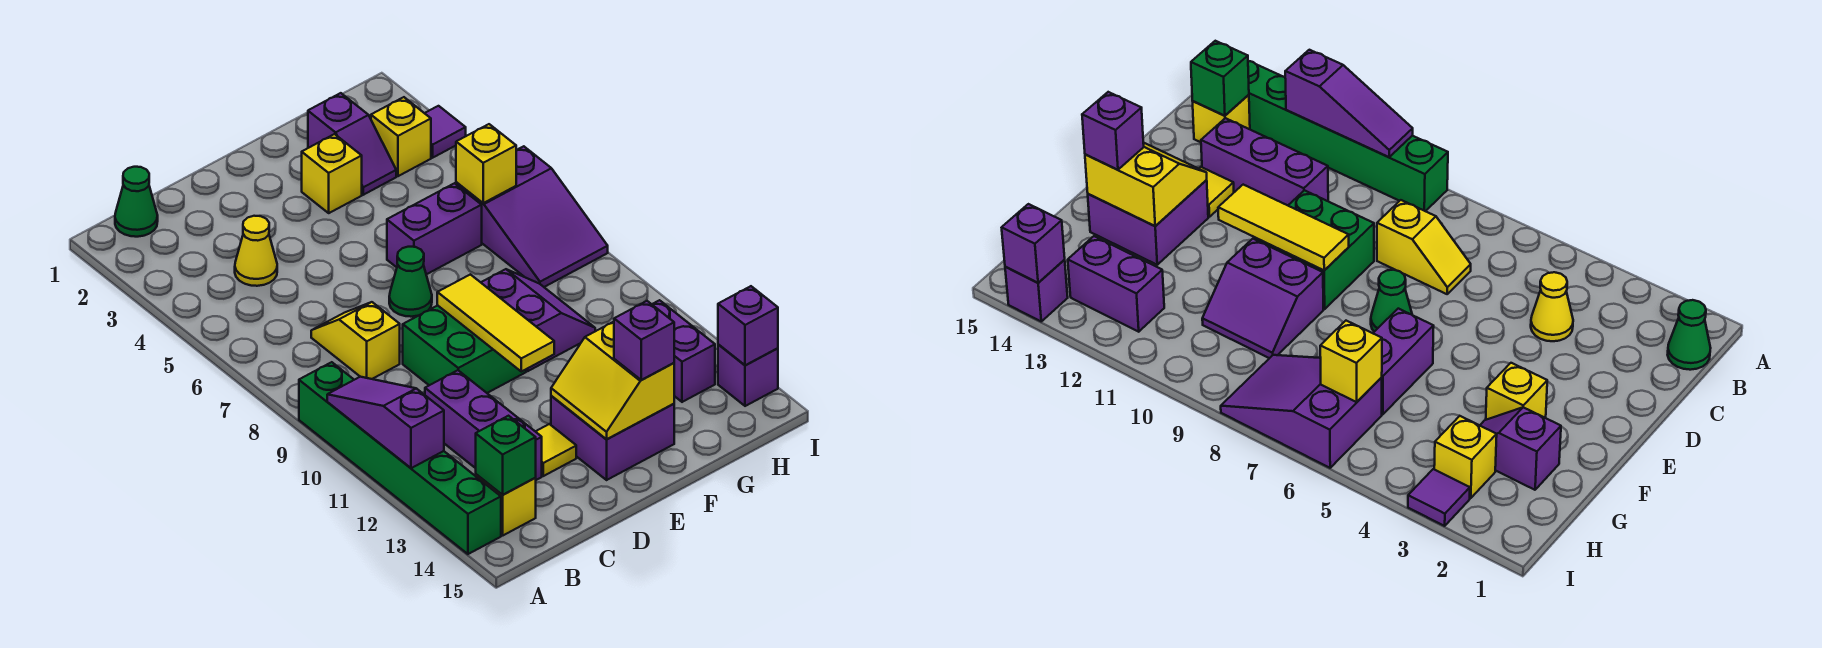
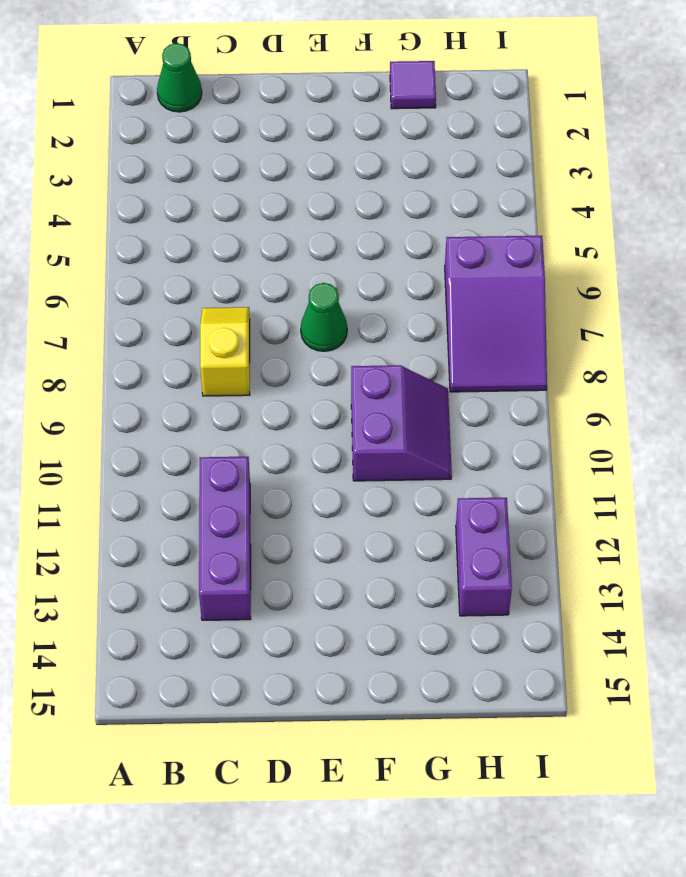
purple 1x1 tile [390,61,436,109] -> purple 1x1 tile moved to [425,106,466,158]
none -> green 1x6 brick [299,362,501,554]
none -> yellow 1x1 brick [476,474,536,536]
none -> yellow 1x1 cone [235,216,277,286]

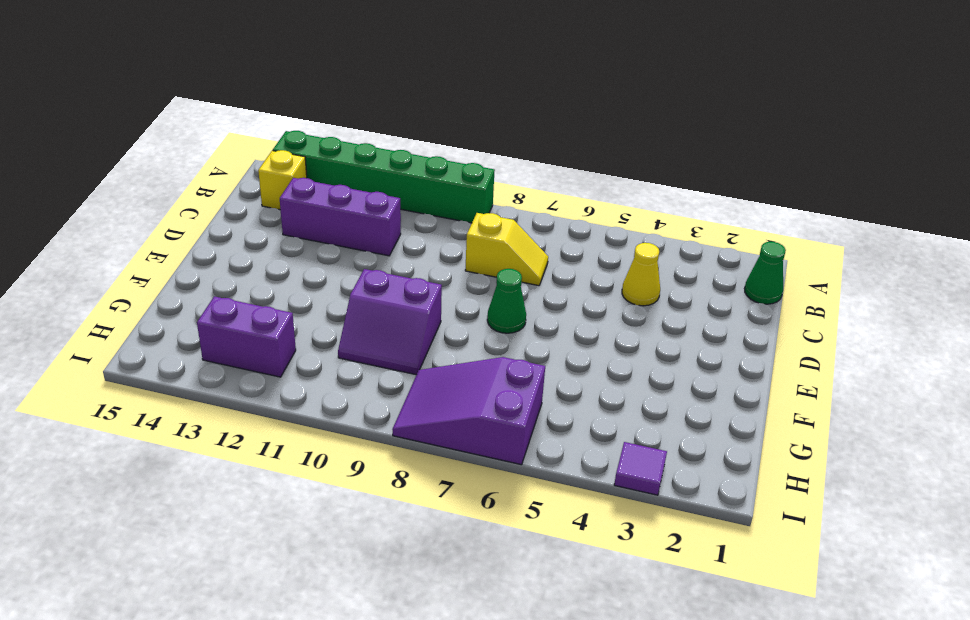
none -> green 2x2 brick [403,305,526,393]
none -> yellow 1x1 tile [535,424,576,476]
none -> purple 2x2 brick [551,396,674,480]

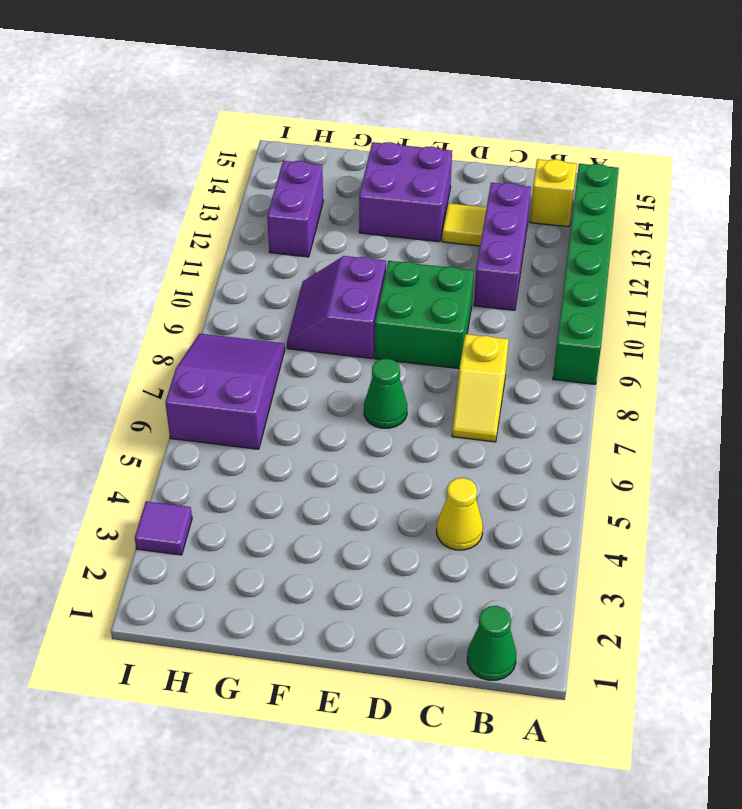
none -> yellow 1x1 brick [302,134,362,213]
none -> purple 1x2 brick [387,183,482,274]
none -> purple 1x2 slope [308,93,396,195]

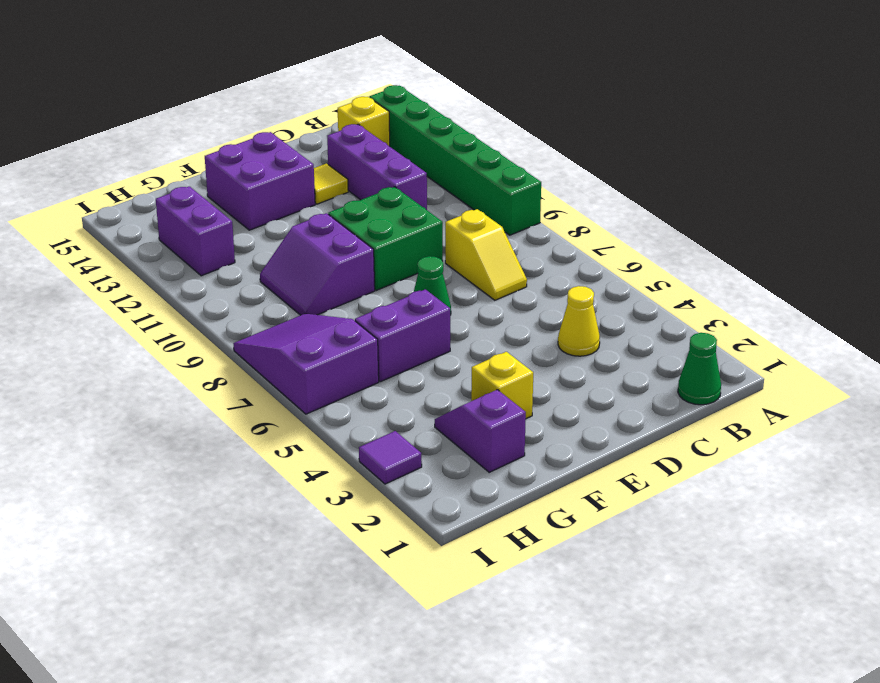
none -> yellow 1x1 brick [371,97,431,176]
none -> purple 1x1 brick [718,345,778,406]
none -> purple 1x3 slope [327,377,444,468]

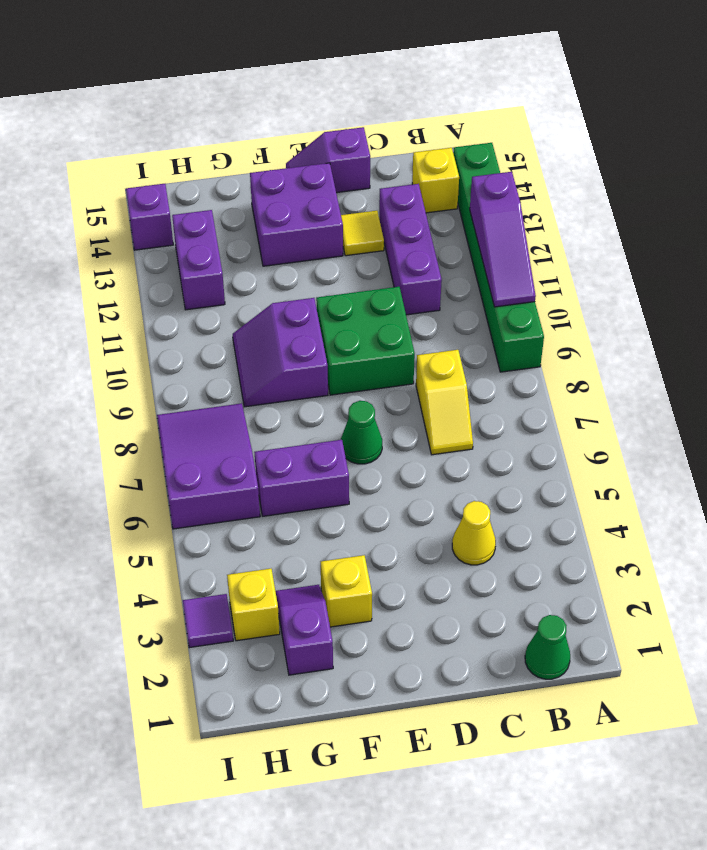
purple 1x2 slope [286,127,370,193] -> none
none -> green 1x1 brick [476,416,536,495]
none -> yellow 1x3 tile [437,274,554,372]
none -> yellow 2x2 slope [551,322,674,439]

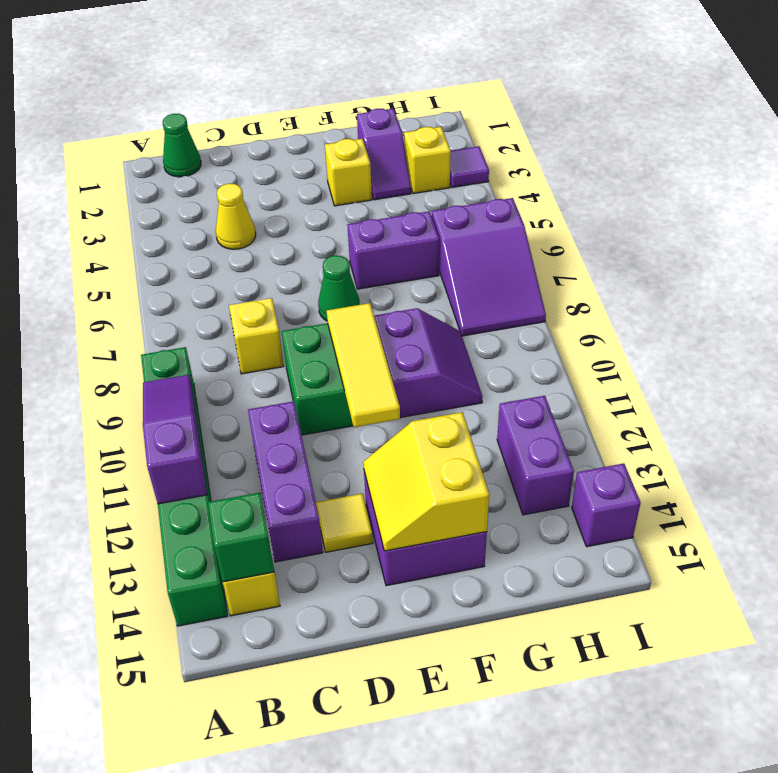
none -> yellow 1x1 brick [456,124,516,203]
none -> purple 1x1 brick [718,286,778,365]
none -> purple 1x1 brick [614,301,674,380]

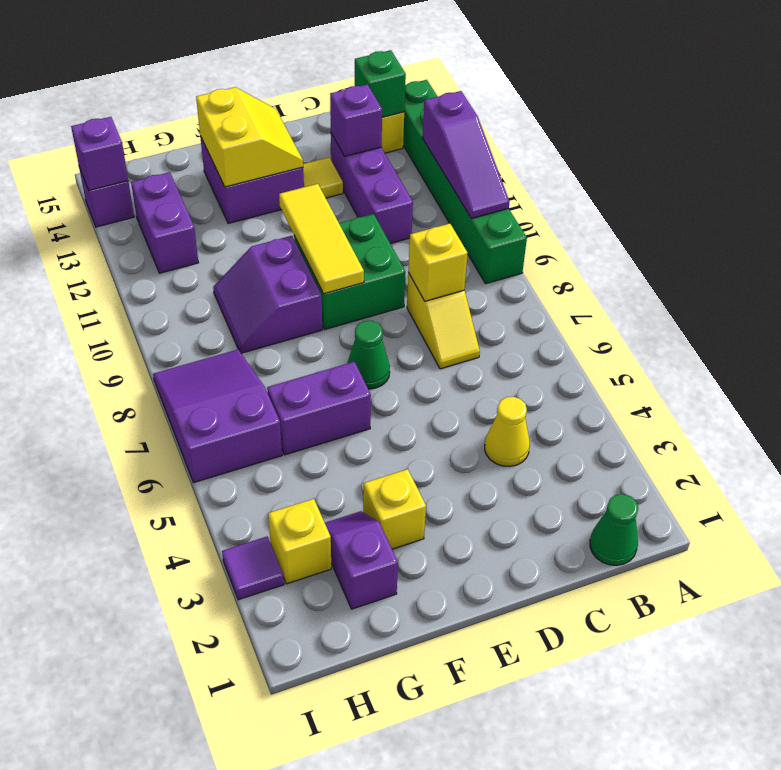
yellow 1x1 brick [408,223,468,301] -> yellow 1x1 brick moved to [456,124,516,203]
purple 1x1 brick [330,84,382,156] -> purple 1x1 brick moved to [614,301,674,380]

